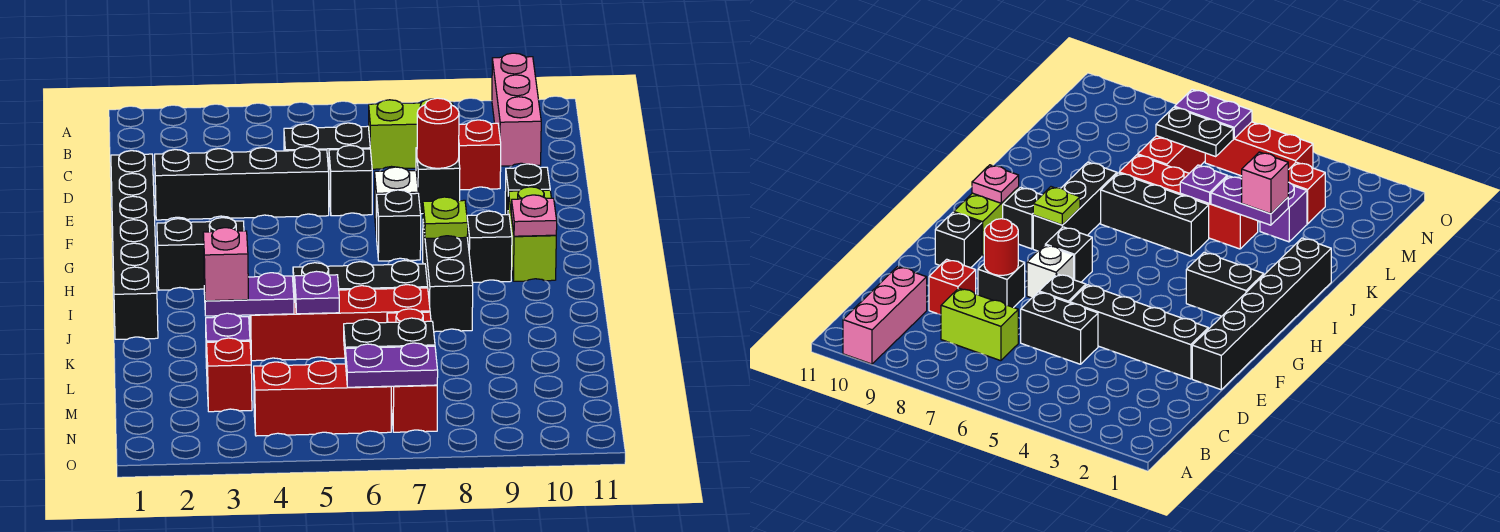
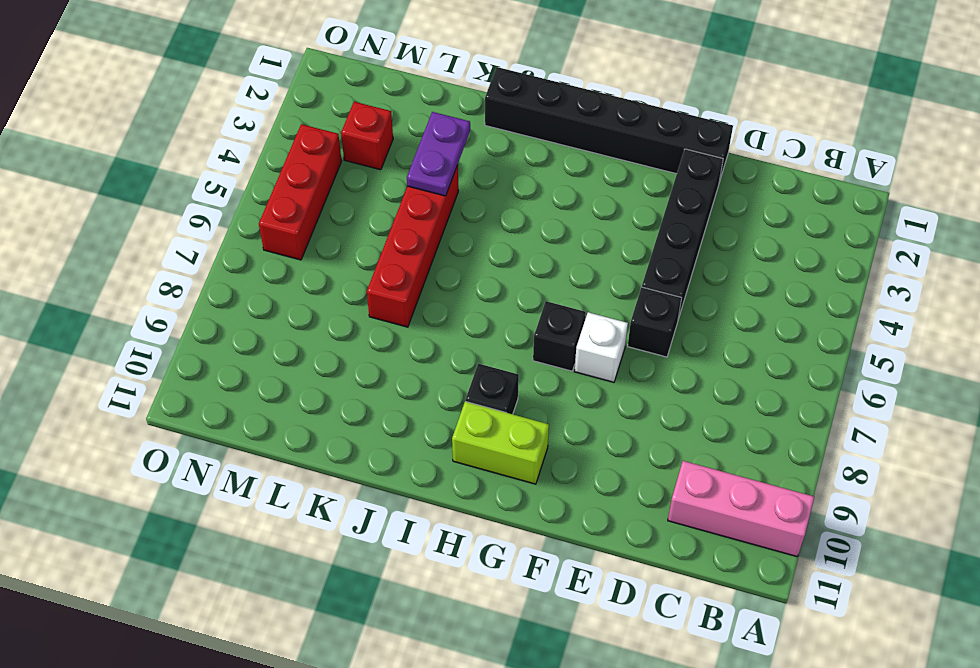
none -> lime 1x2 brick [369,99,453,169]
none -> black 1x2 brick [284,123,370,171]
none -> red 1x1 brick [459,120,501,190]

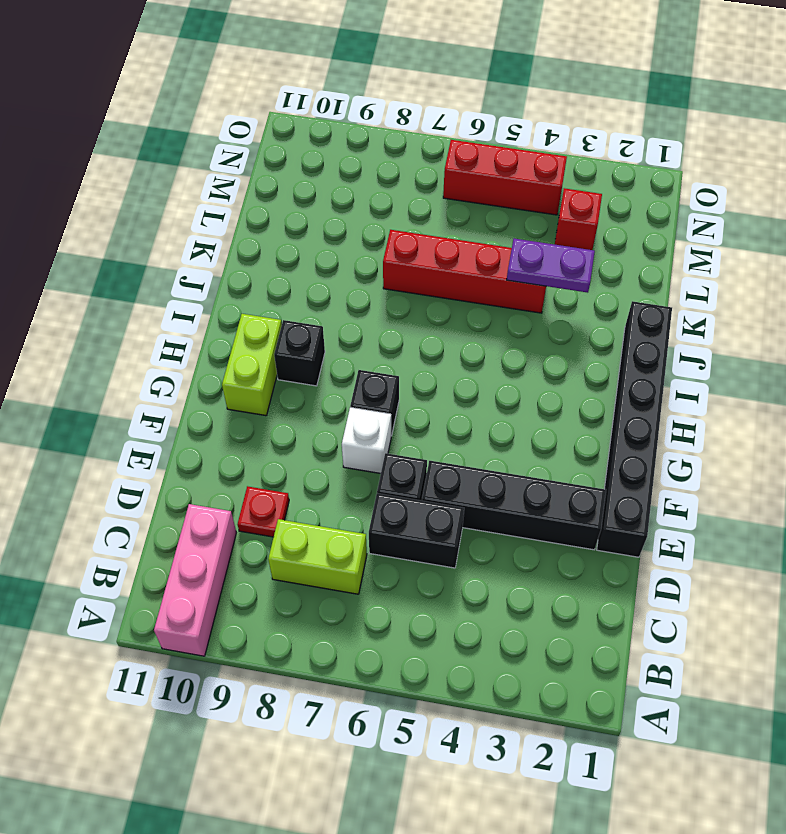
red 1x1 plate [238,486,289,537] -> red 1x1 brick [459,120,501,190]
none -> black 1x1 brick [416,148,460,214]
none -> black 1x1 brick [505,164,550,215]
none -> black 1x2 brick [157,218,244,290]

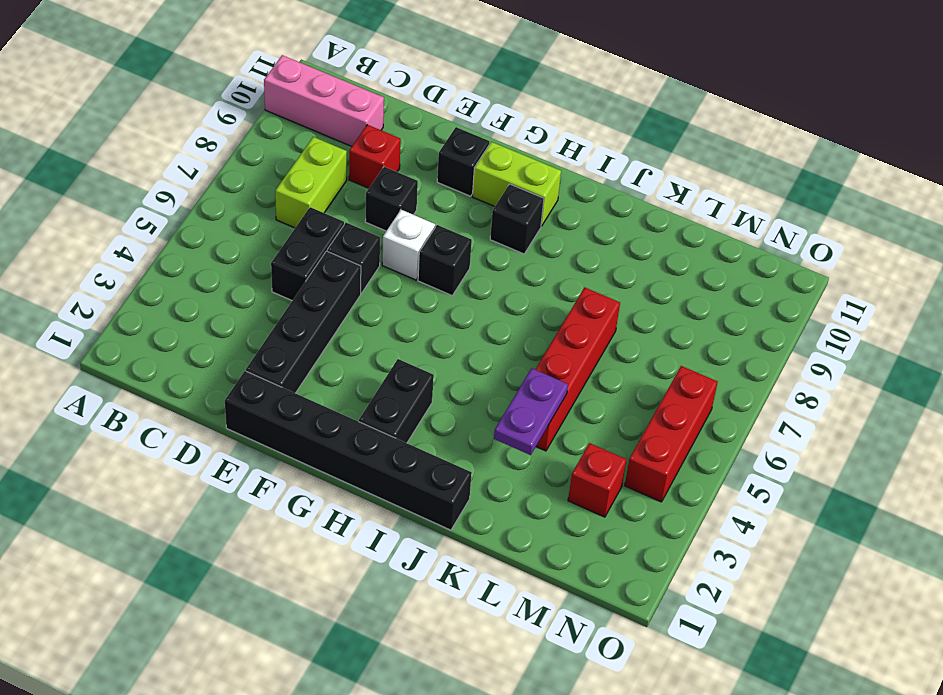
none -> black 1x3 brick [423,223,473,332]
none -> black 1x3 brick [293,261,428,291]
none -> purple 1x1 brick [206,313,250,369]

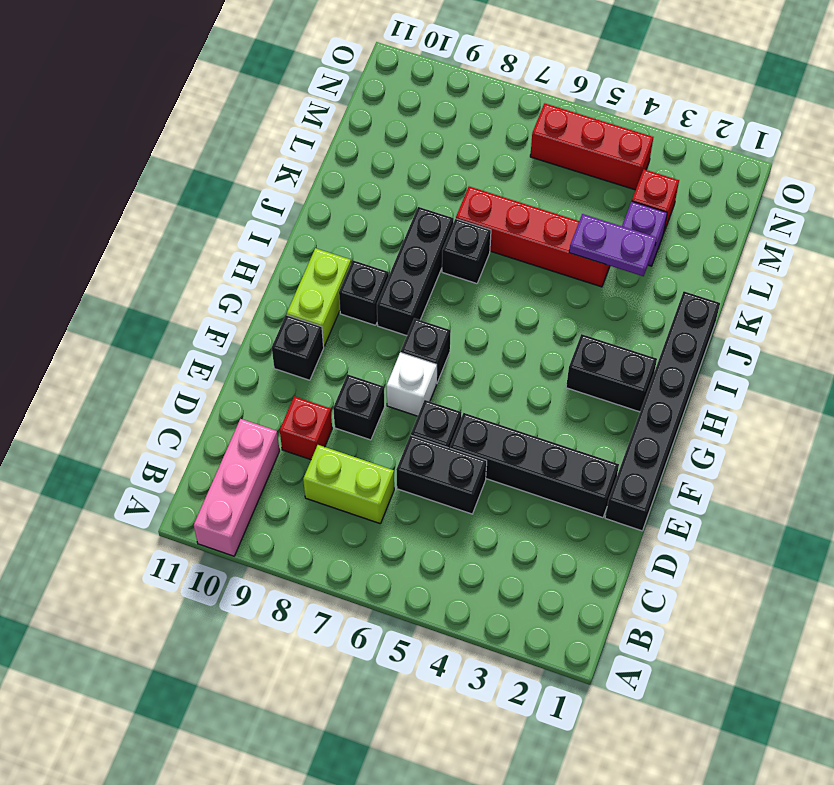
black 1x1 brick [442,219,491,284] -> black 1x3 brick [293,261,428,291]
none -> red 1x3 brick [387,309,437,432]
none -> red 1x1 round brick [417,98,459,168]
none -> lime 1x1 plate [423,197,468,238]

